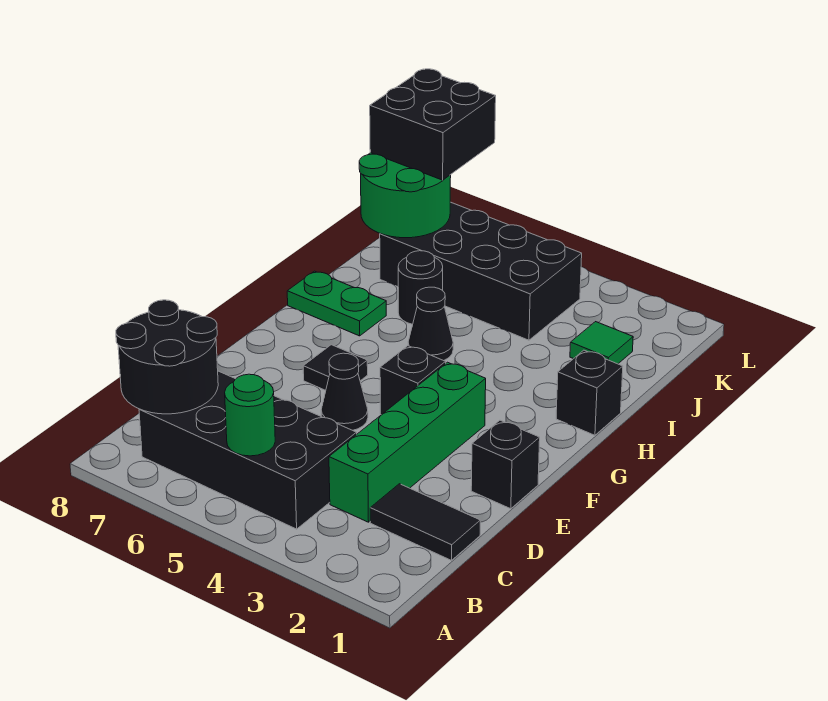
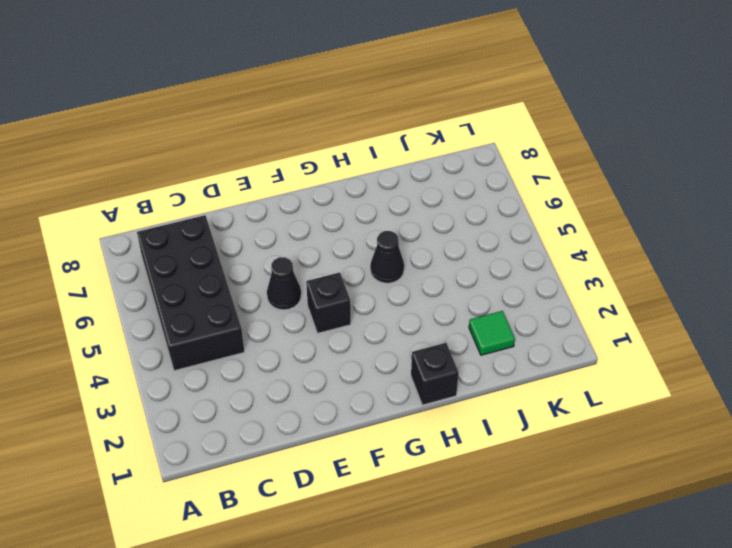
none -> black 1x2 tile [370,484,480,560]
none -> green 1x4 brick [329,362,486,522]
none -> black 1x1 brick [471,420,540,509]

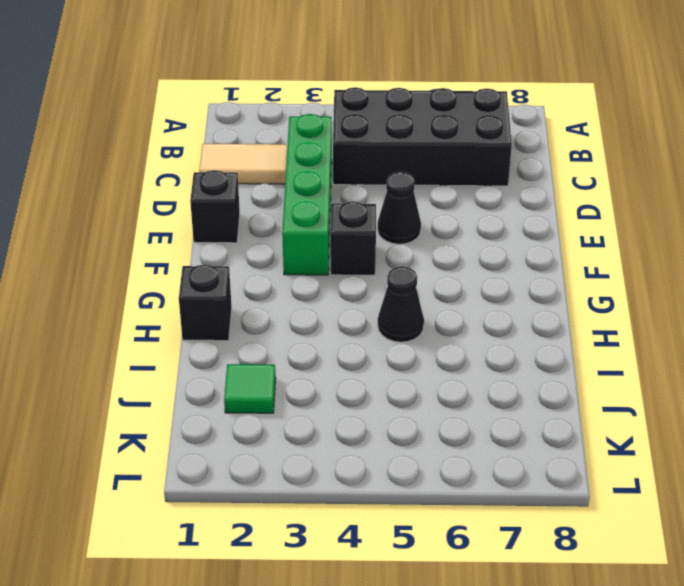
tan 1x2 tile [199,144,288,184] -> black 1x2 tile [370,484,480,560]
none -> black 1x1 tile [303,345,368,390]
none -> green 1x2 plate [287,271,386,336]
none -> black 1x1 round brick [398,251,443,324]

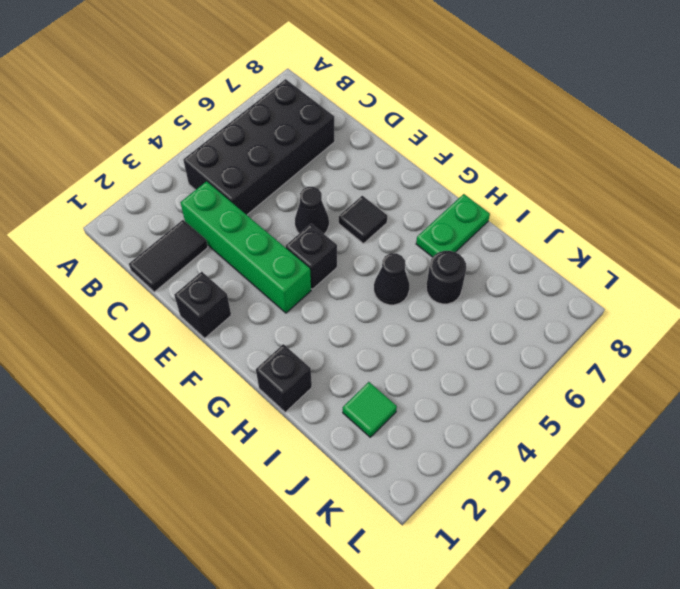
none -> black 2x4 brick [380,202,582,340]
none -> green 1x1 round brick [225,374,275,456]
none -> black 2x2 round brick [116,300,218,414]

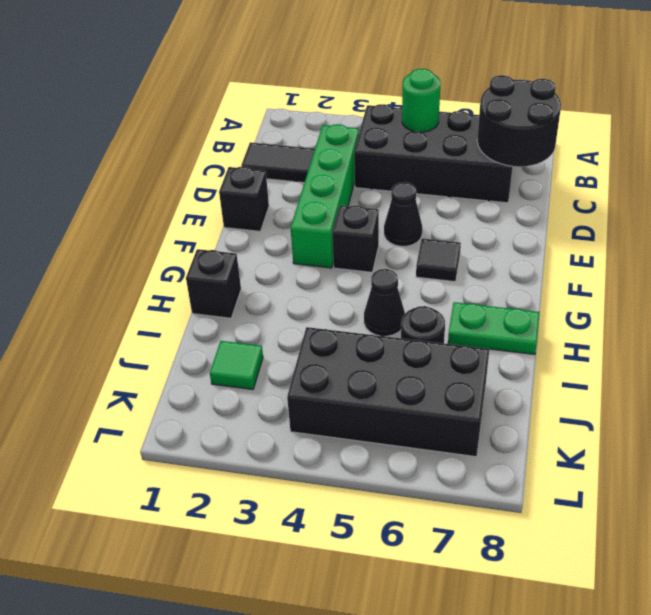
none -> green 2x2 round brick [359,153,451,238]
none -> black 2x2 brick [370,69,496,180]

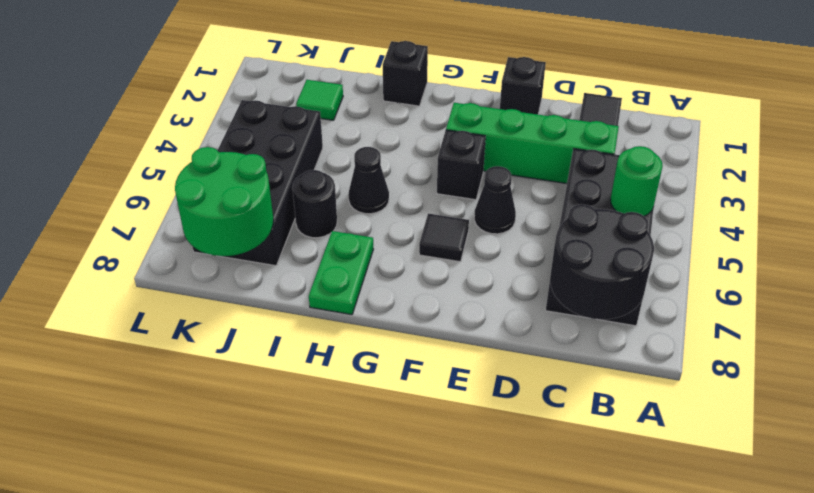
none -> black 2x2 brick [370,69,496,180]

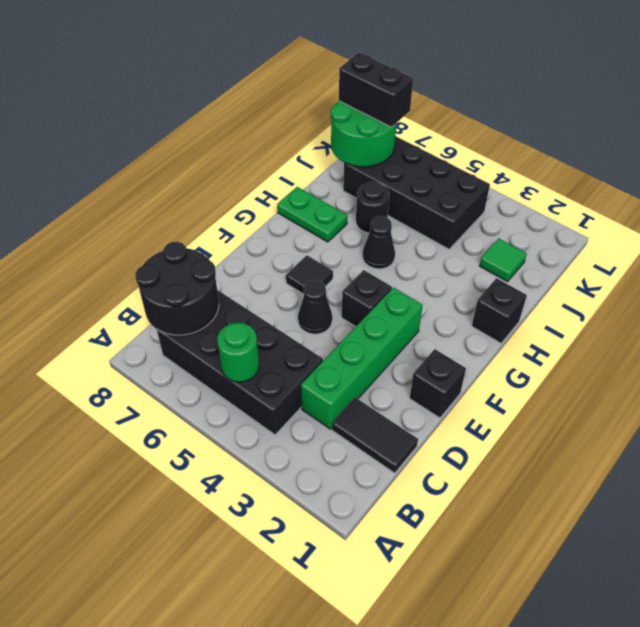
black 1x2 brick [339,53,413,127] -> black 2x2 brick [370,69,496,180]

